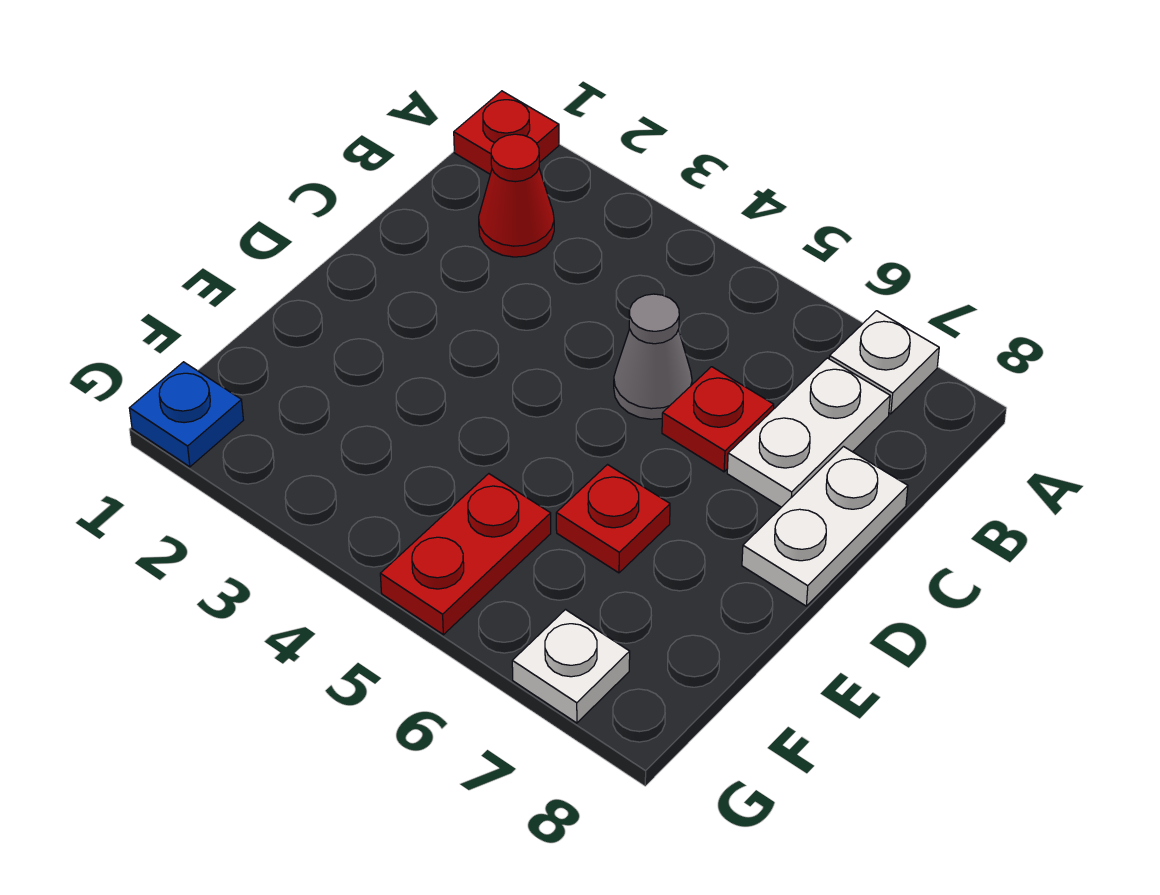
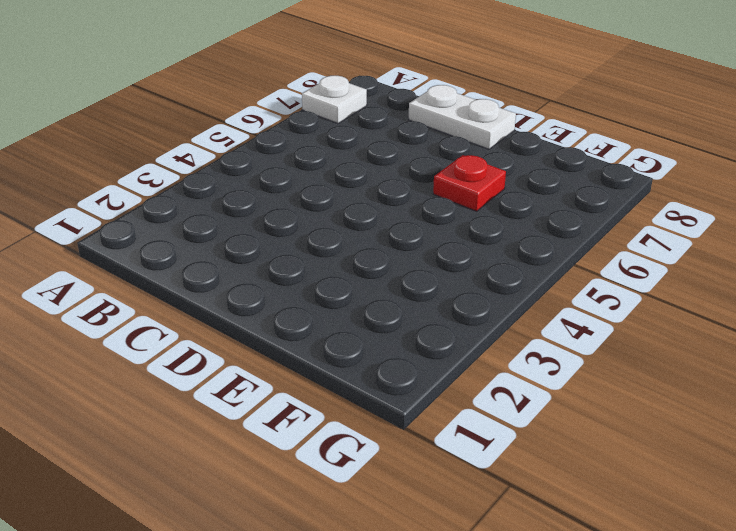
none -> red 1x1 plate [454,91,559,174]
none -> red 1x1 cone [479,134,554,257]

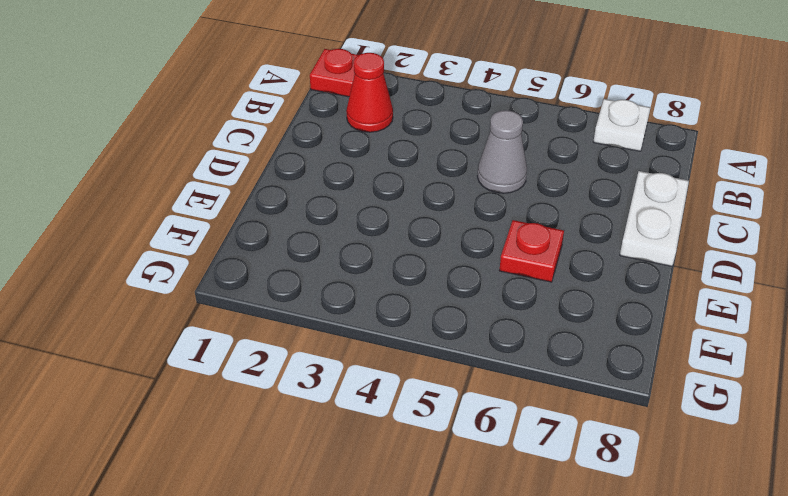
none -> white 1x2 plate [727,358,890,507]
none -> red 1x1 plate [662,367,774,472]

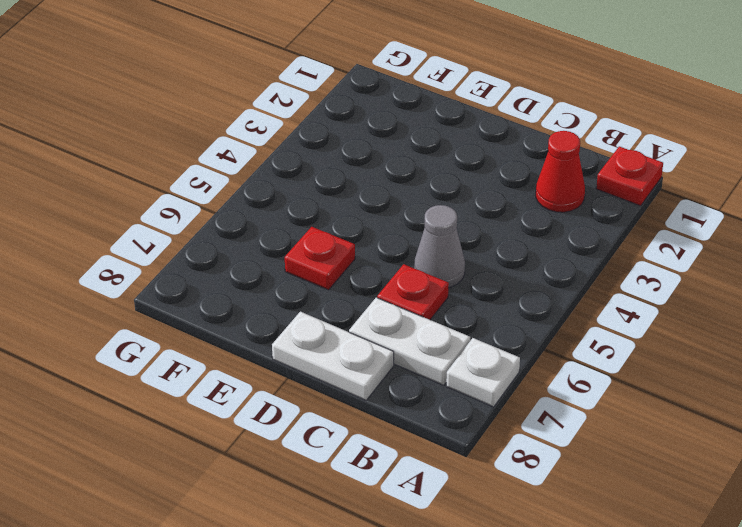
none -> red 1x2 plate [380,474,551,635]
none -> blue 1x1 plate [129,362,243,467]

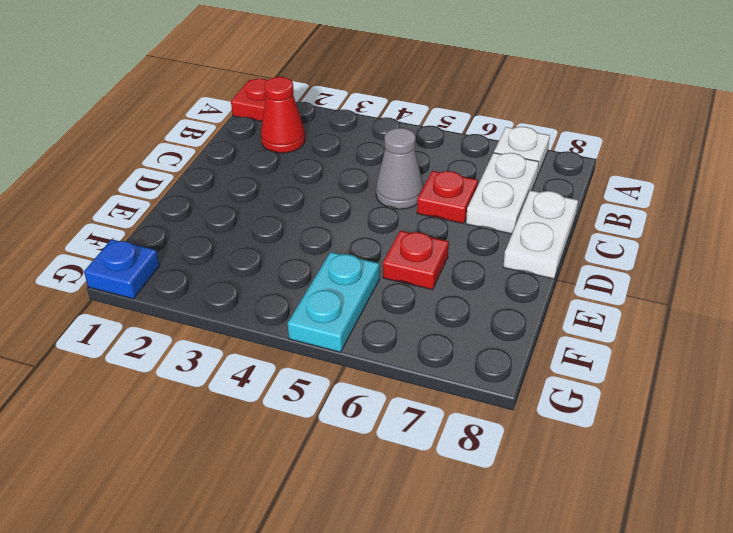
cyan 1x2 plate [288,252,380,352] -> red 1x2 plate [380,474,551,635]
none -> white 1x1 plate [512,610,630,723]

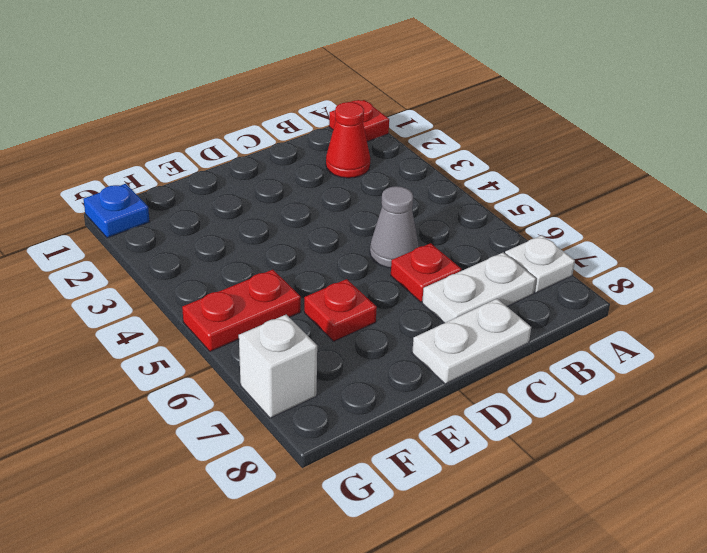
white 1x1 brick [239,315,317,418] -> white 1x1 plate [512,610,630,723]

